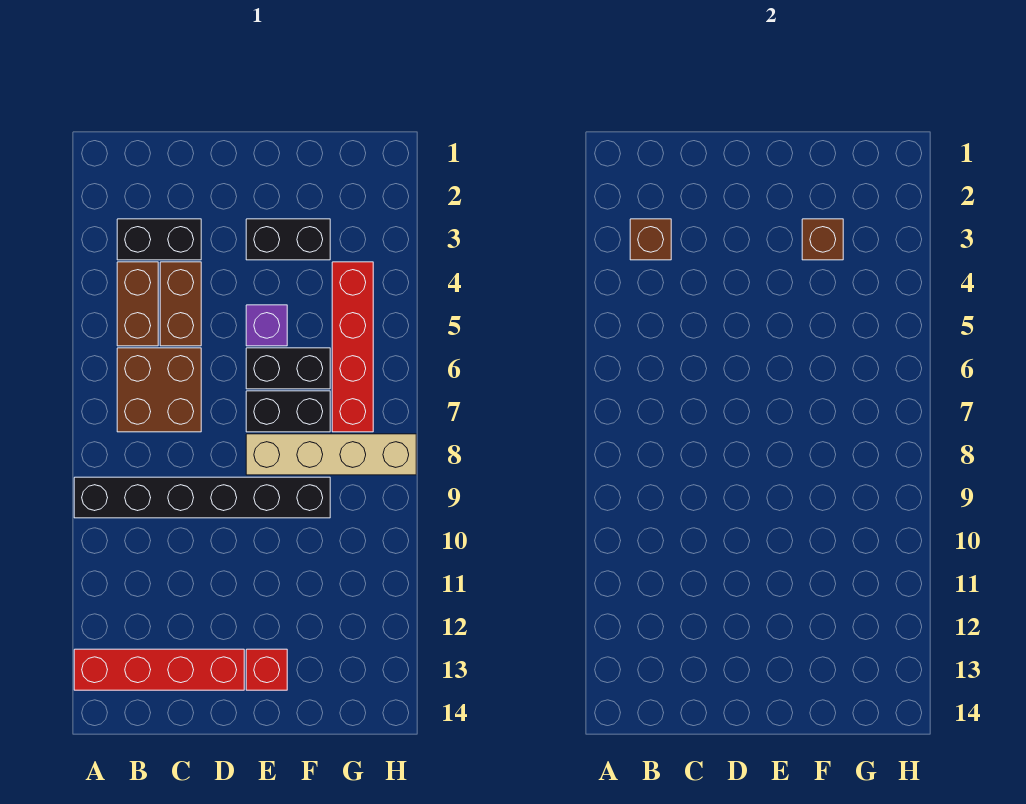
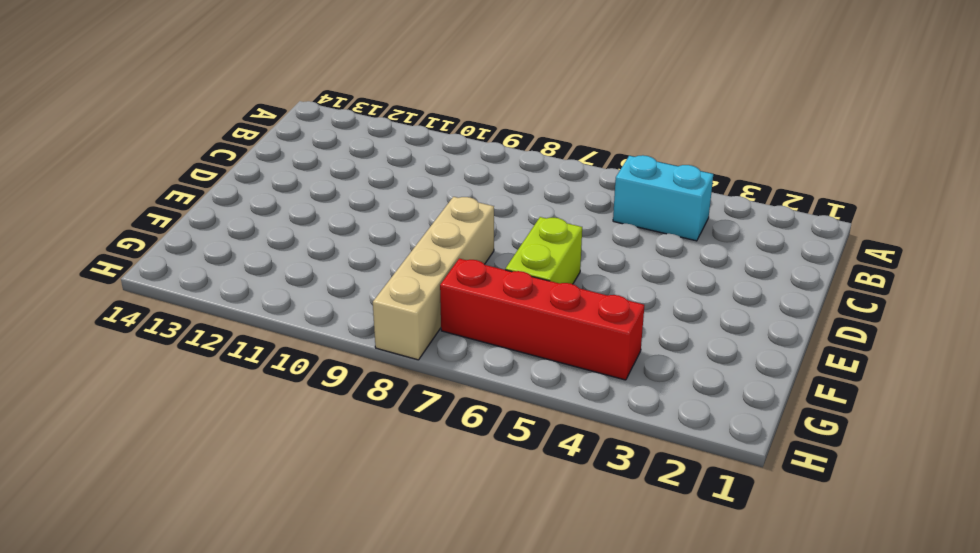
cyan 1x2 brick [613,155,713,241] -> brown 1x2 brick [117,262,158,346]
lime 1x2 brick [505,217,582,284] -> black 1x2 brick [246,348,330,389]
none -> black 1x6 brick [74,477,330,518]
none -> red 1x4 brick [74,649,244,690]
none -> black 1x2 brick [117,219,201,260]

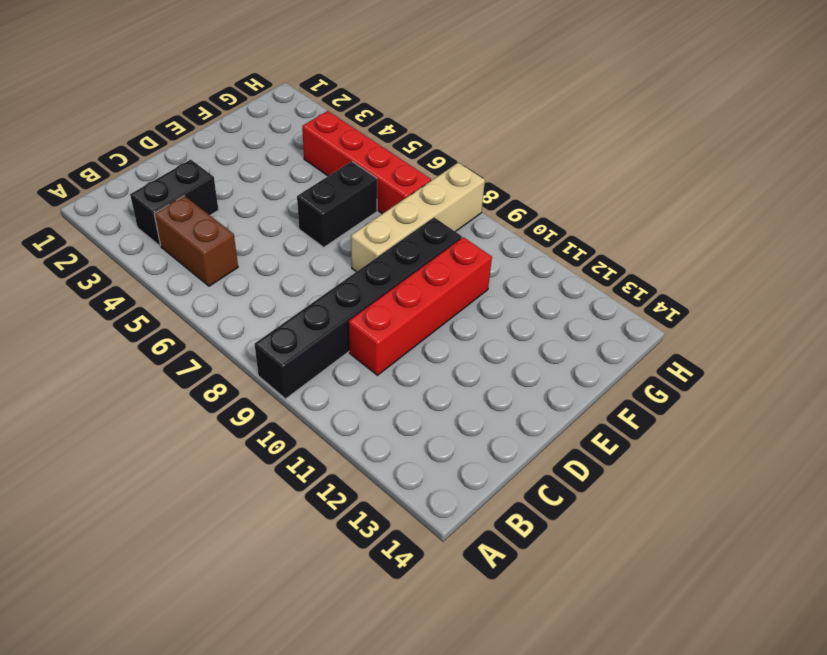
red 1x4 brick [349,237,492,375] -> red 1x4 brick moved to [74,649,244,690]
none -> brown 2x2 brick [117,348,201,432]
none -> brown 1x2 brick [160,262,201,346]
none -> black 1x2 brick [246,219,330,260]

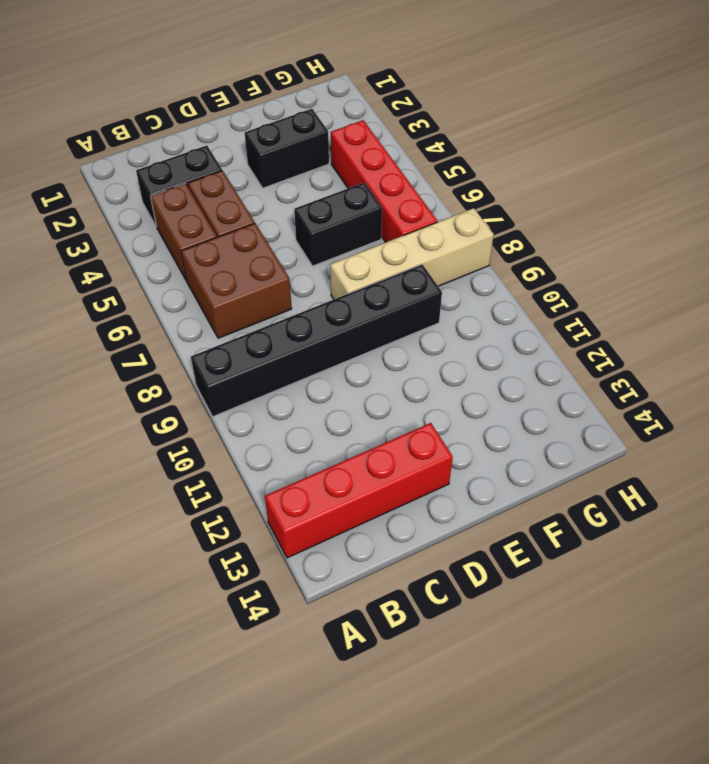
none -> purple 1x1 brick [246,305,287,346]
none -> black 1x2 brick [246,391,330,432]
none -> red 1x1 brick [246,649,287,690]

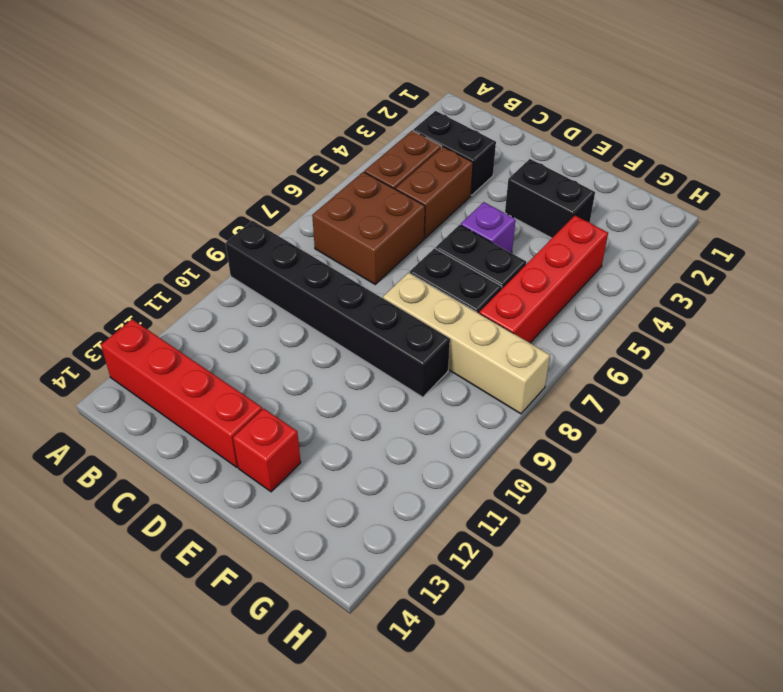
none -> brown 1x1 brick [630,219,671,260]
none -> brown 1x1 brick [802,219,843,260]

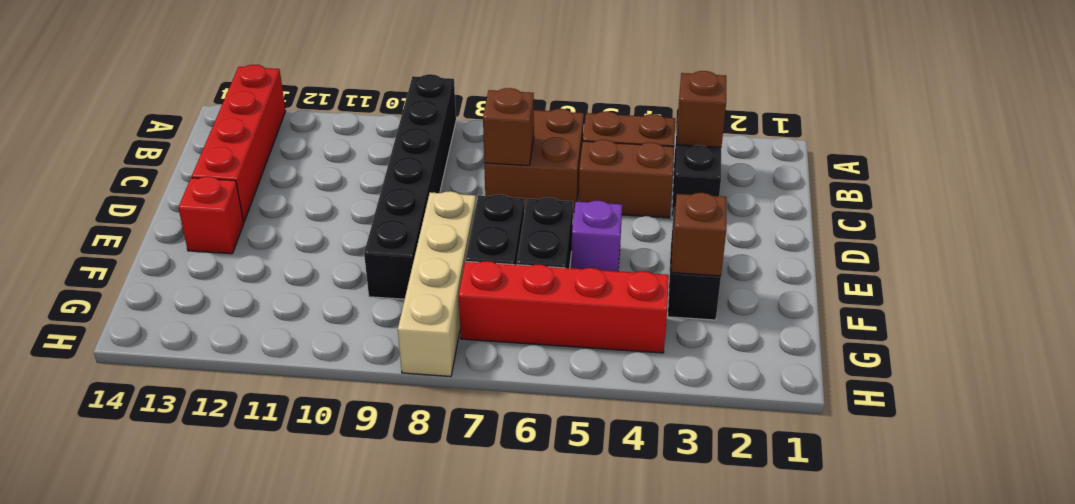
brown 1x1 brick [483,88,534,166] -> none

